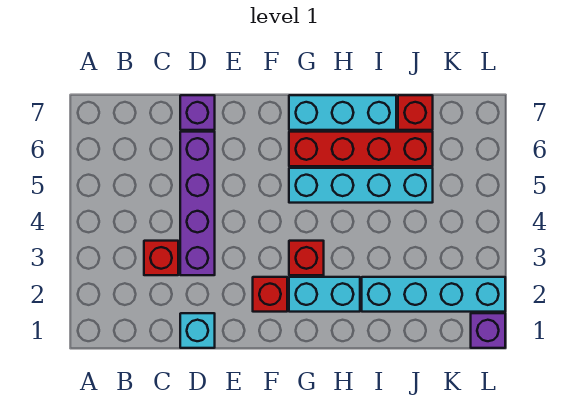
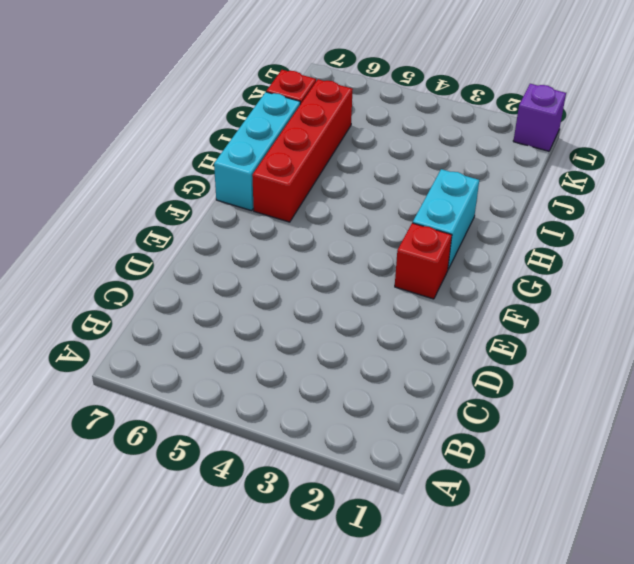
none -> red 1x1 brick [144,241,178,275]
none -> cyan 1x1 brick [180,313,215,348]
none -> purple 1x4 brick [180,132,215,275]

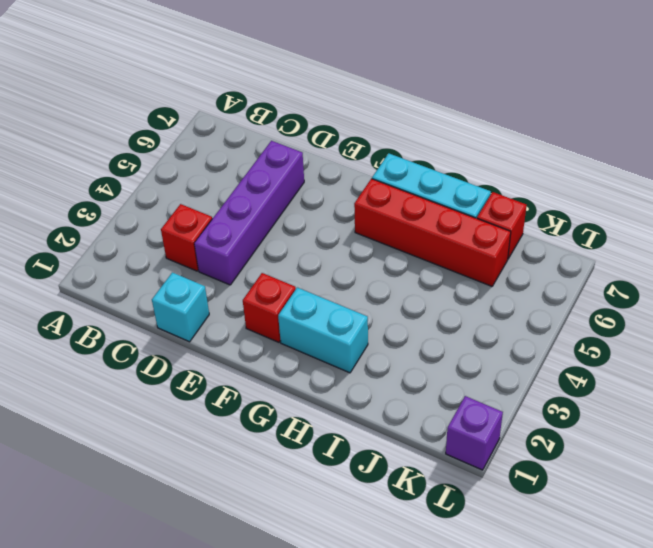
none -> purple 1x1 brick [180,95,215,130]
none -> red 1x1 brick [289,241,324,275]
none -> cyan 1x4 brick [289,168,433,203]

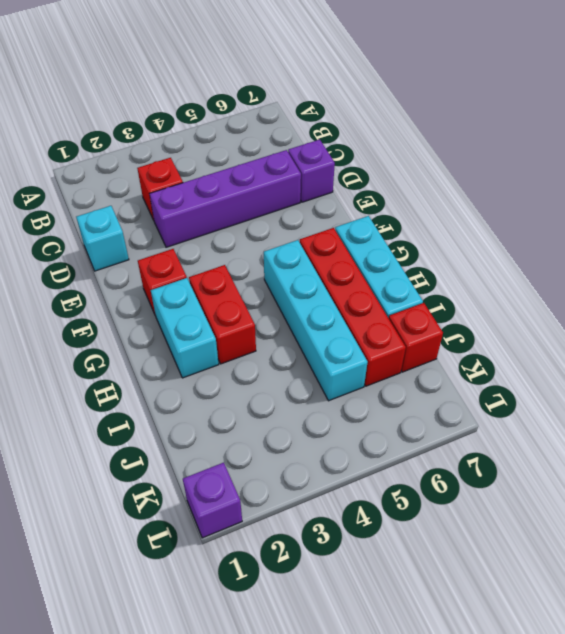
red 1x2 brick [189,265,256,364] -> red 1x1 brick [289,241,324,275]
none -> cyan 1x4 brick [362,277,505,312]

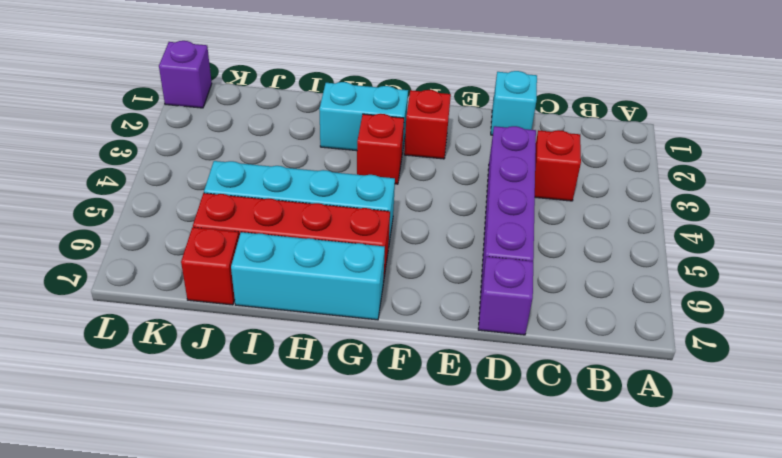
none -> cyan 1x4 brick [362,277,505,312]

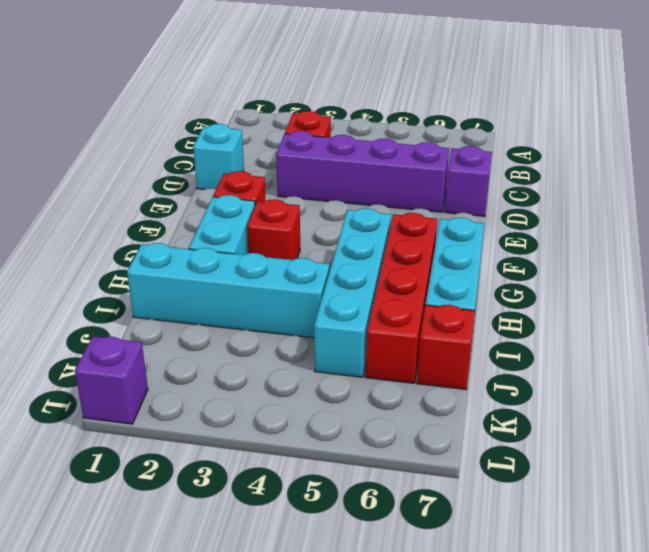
cyan 1x4 brick [127,243,329,338] -> cyan 1x4 brick turned to [362,277,505,312]

